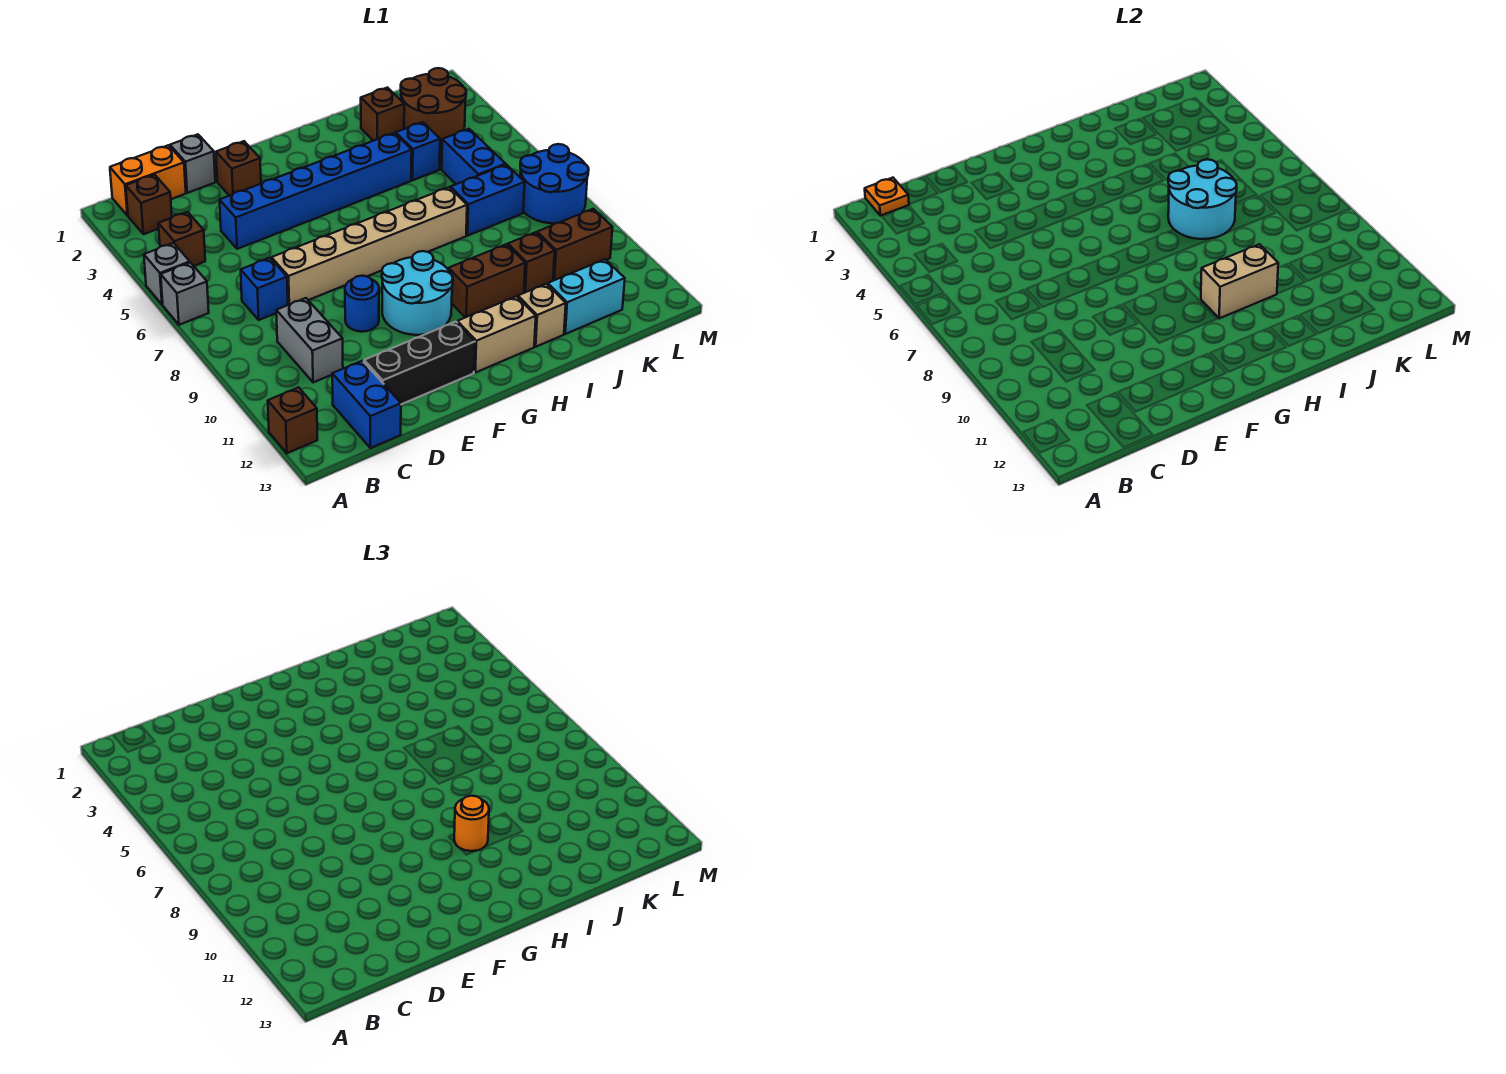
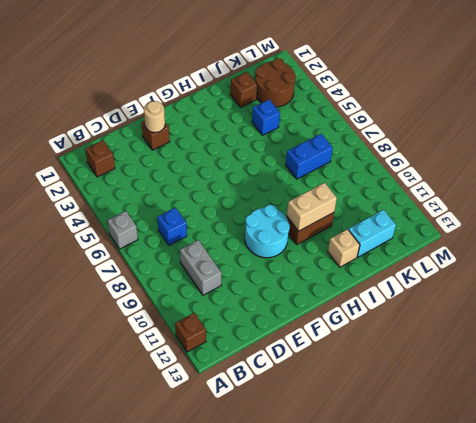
tan 1x1 round brick [144,101,165,133] -> none
none -> grey 1x1 brick [144,243,190,305]
none -> orange 1x2 brick [110,145,186,216]
none -> brown 1x1 brick [158,212,205,266]
none -> blue 1x2 brick [332,361,401,448]

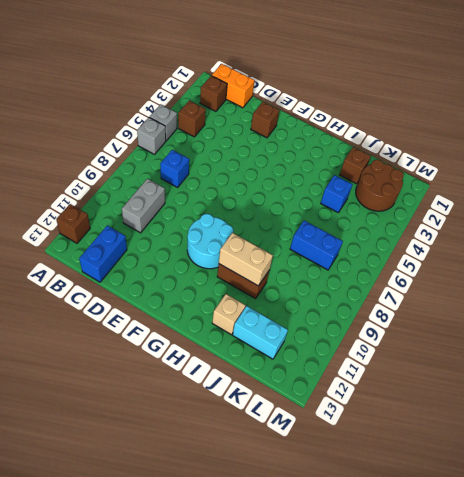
none -> grey 1x1 brick [170,134,215,193]
none -> blue 1x6 brick [220,133,412,249]
none -> tan 1x6 brick [272,187,467,305]
none -> black 1x3 brick [364,322,475,404]

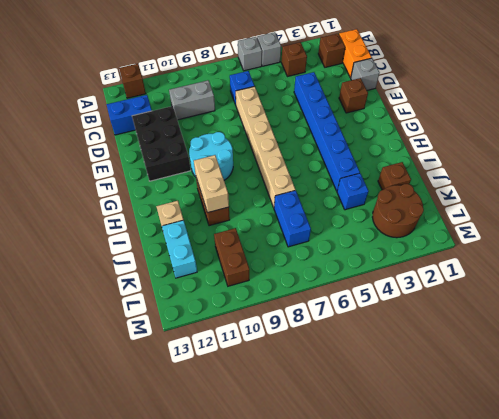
black 2x3 brick [132,106,191,181] -> black 1x3 brick [364,322,475,404]
none -> blue 1x1 round brick [345,276,379,332]
none -> tan 1x2 brick [457,296,536,373]
none -> brown 1x1 brick [508,232,555,293]
none -> blue 1x2 brick [442,129,506,184]

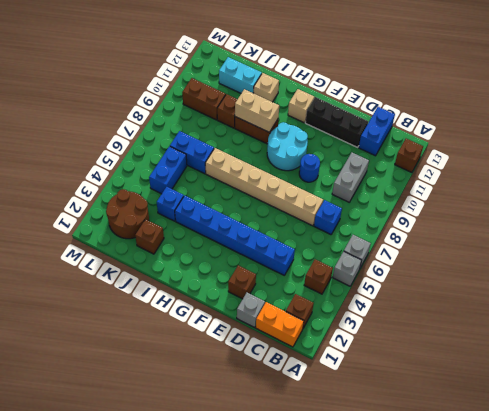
tan 1x1 brick [288,89,314,123] -> tan 1x2 brick [457,296,536,373]
none -> blue 2x2 round brick [520,144,589,223]
none -> orange 1x1 plate [865,178,909,216]
none -> cyan 2x2 round brick [1168,159,1237,239]
none -> orange 1x1 round brick [454,796,489,851]

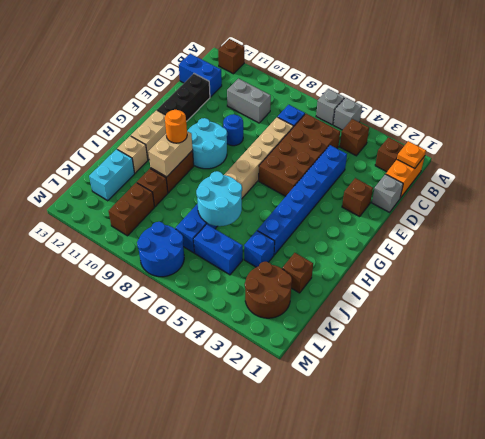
brown 2x4 brick [259,114,340,196] -> none

